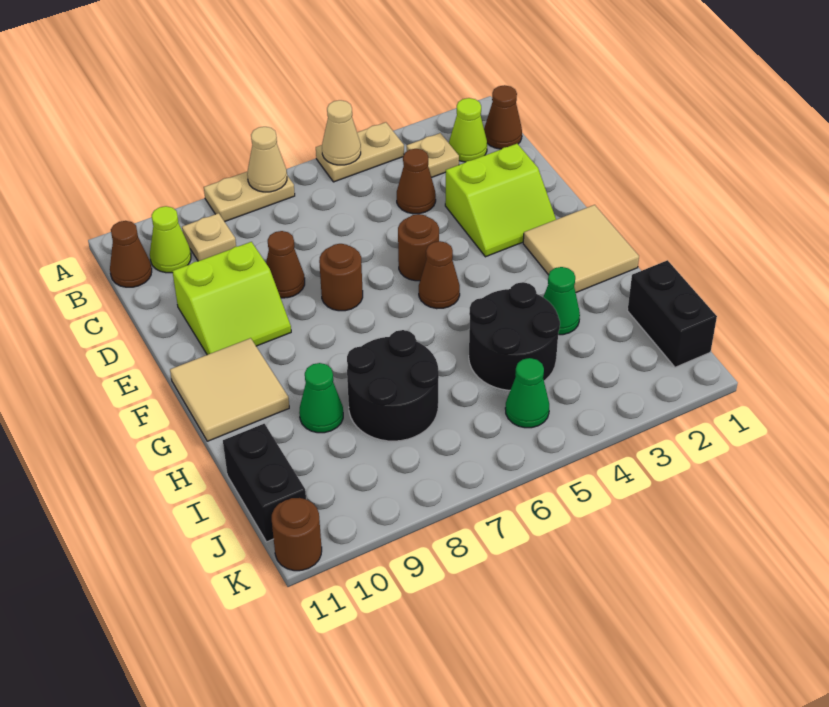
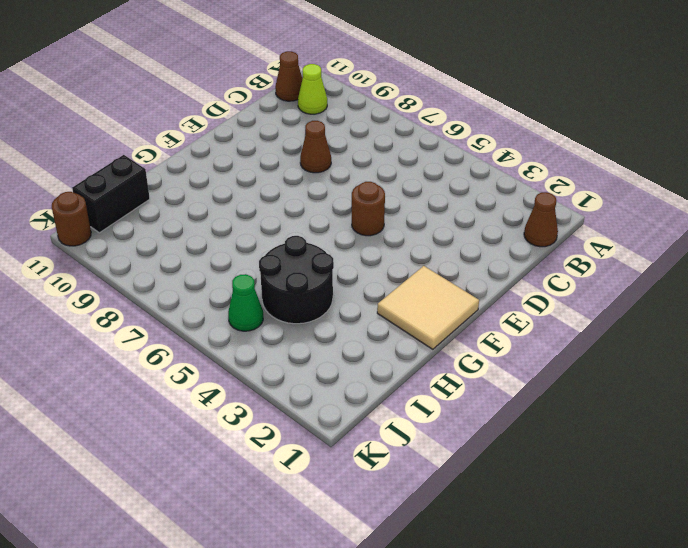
none -> tan 1x2 plate [316,122,404,182]
none -> tan 1x2 plate [204,171,295,222]
none -> lime 1x1 cone [449,98,487,162]

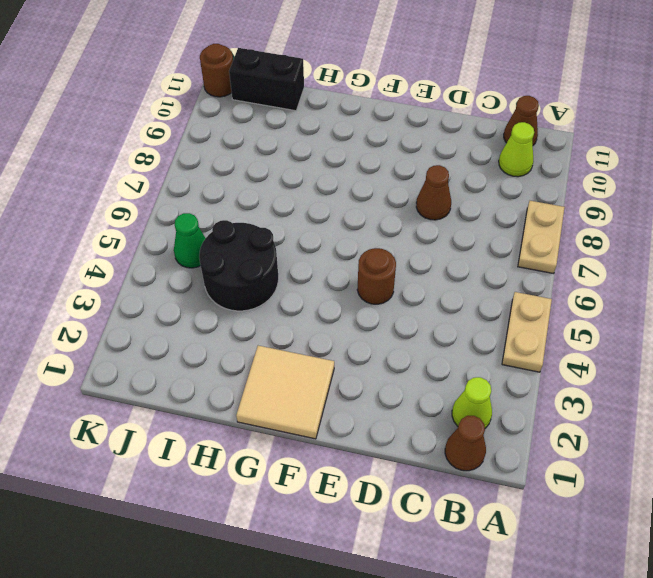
none -> tan 1x1 plate [407,133,459,178]
none -> tan 1x1 plate [182,213,236,261]
none -> brown 1x1 cone [397,149,436,214]

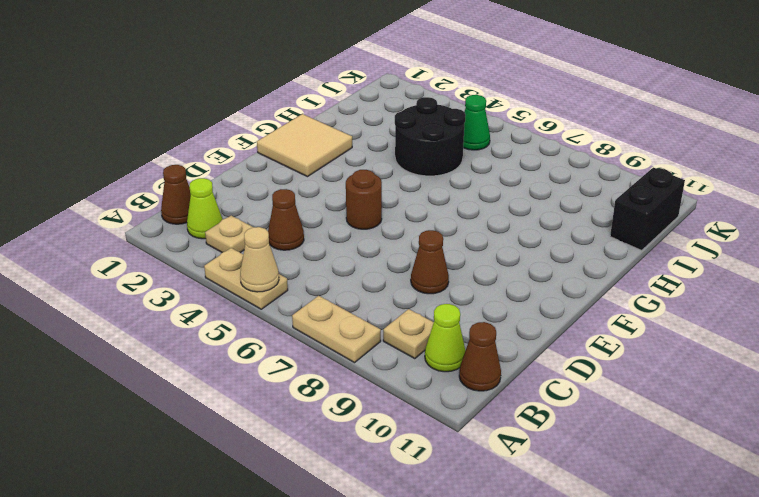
none -> lime 2x2 slope [445,144,556,257]
none -> lime 2x2 slope [172,242,291,355]
none -> brown 1x1 round brick [319,244,363,311]

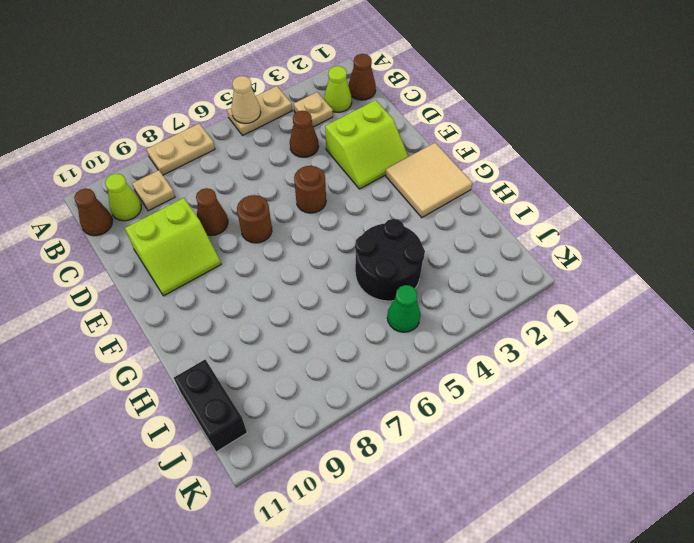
none -> brown 1x1 cone [419,241,460,309]
none -> tan 2x2 tile [170,338,289,441]
none -> green 1x1 cone [543,267,580,335]

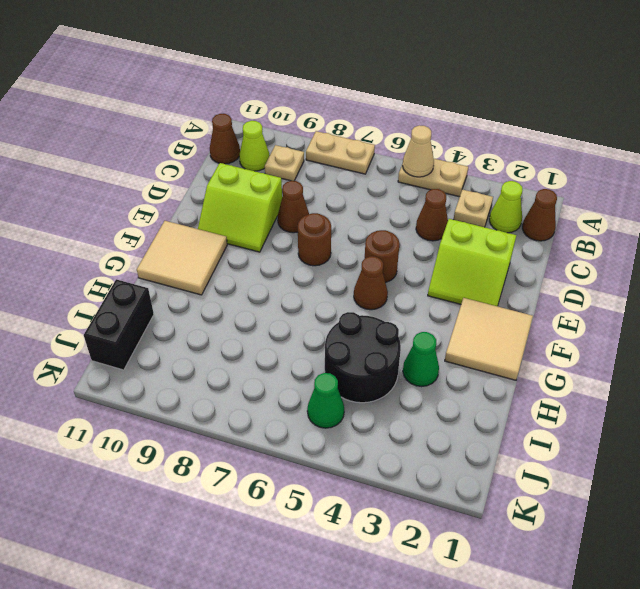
none -> black 2x2 round brick [347,330,439,441]
none -> green 1x1 cone [299,363,343,433]
none -> black 1x2 brick [628,260,717,367]

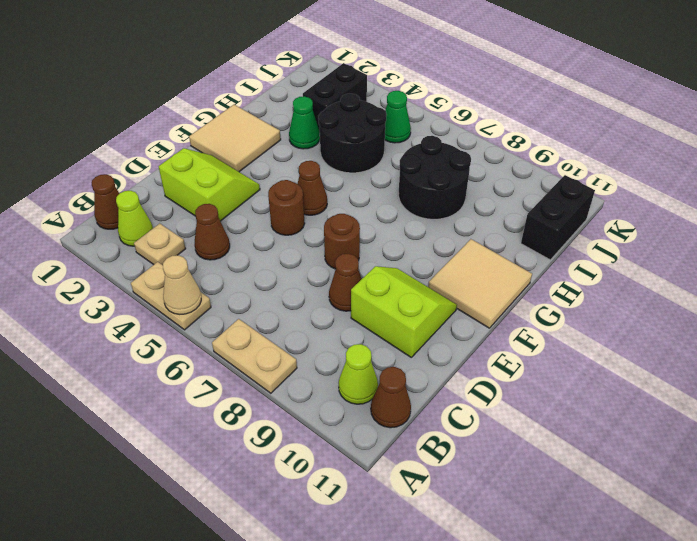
black 1x2 brick [303,63,367,132] -> black 1x2 brick moved to [628,260,717,367]
none -> tan 1x1 plate [182,213,236,261]
none -> green 1x1 cone [299,363,343,433]
none -> brown 1x1 round brick [272,498,322,571]

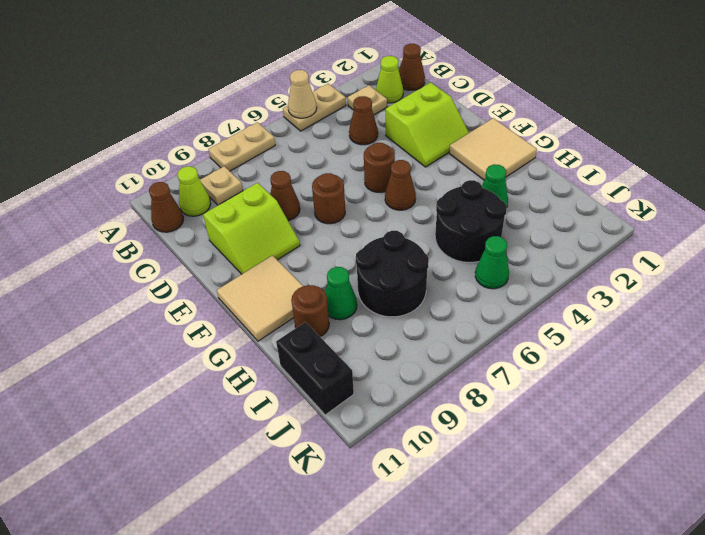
brown 1x1 round brick [291,285,329,337] -> brown 1x1 round brick moved to [272,498,322,571]
none -> black 1x2 brick [628,260,717,367]
none -> tan 1x1 cone [247,127,287,192]

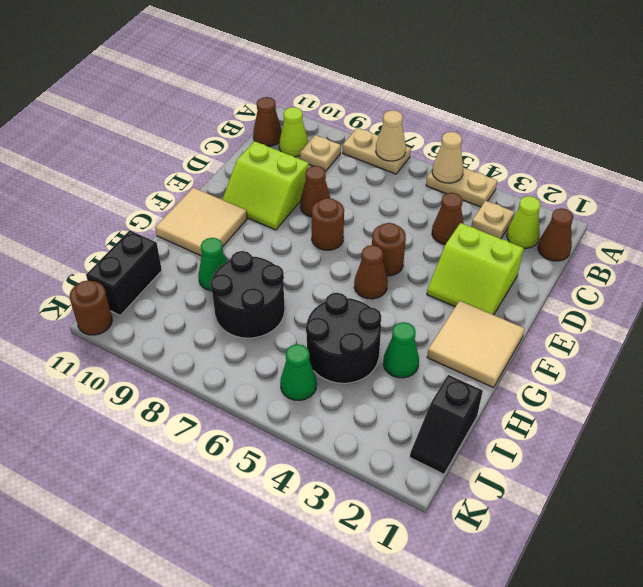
black 1x2 slope [410,375,483,474] -> black 1x2 brick [628,260,717,367]

